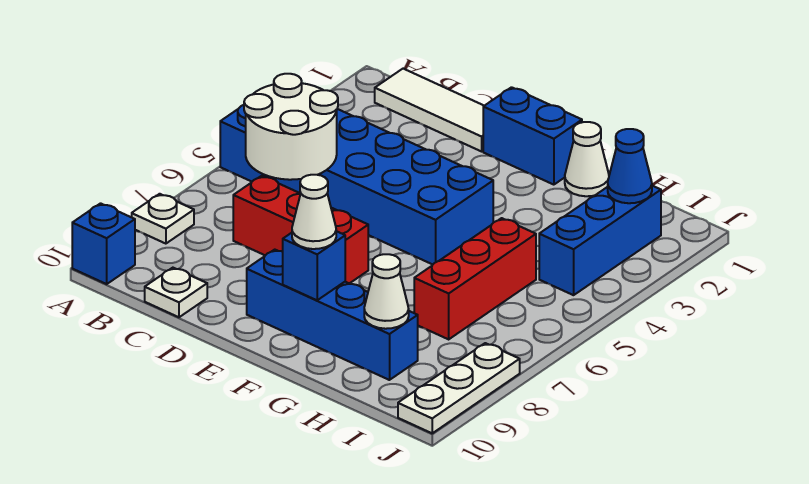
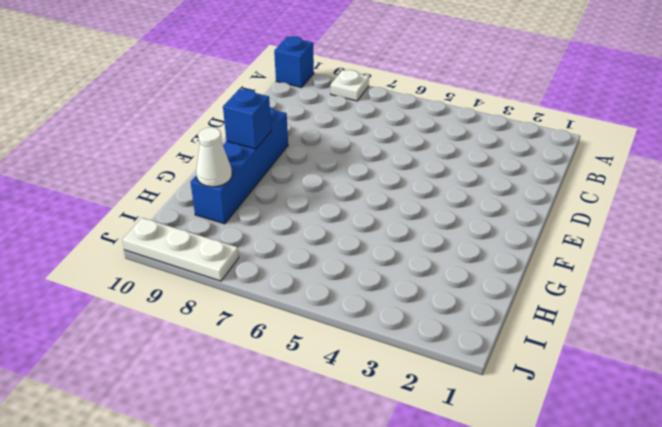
none -> blue 2x6 brick [220,105,493,265]
none -> white 1x3 tile [375,69,484,151]
none -> red 1x3 brick [233,176,368,284]

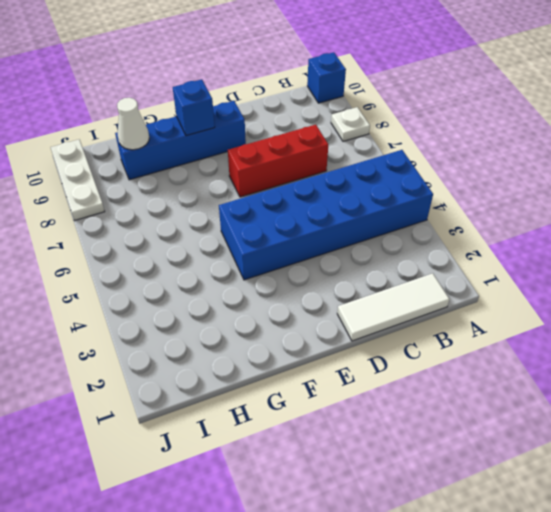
none -> white 1x1 plate [145,268,207,317]
none -> blue 1x2 brick [483,87,582,185]
none -> white 1x1 cone [565,122,609,196]

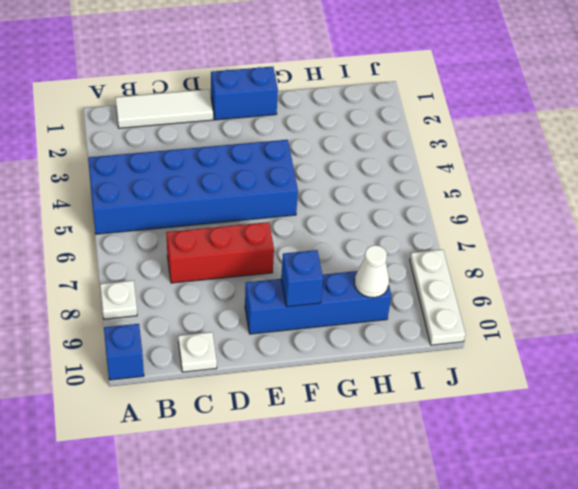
none -> white 1x1 cone [565,122,609,196]
none -> red 1x3 brick [414,218,536,339]
none -> blue 1x3 brick [539,186,661,295]

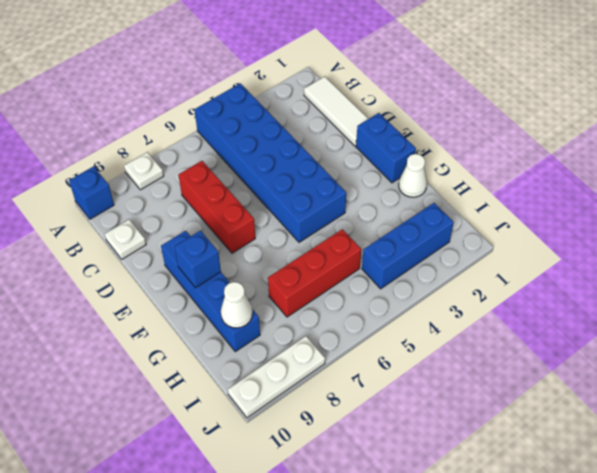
none -> white 2x2 round brick [244,74,338,180]
none -> blue 1x1 cone [608,129,652,203]
none -> white 1x1 cone [292,175,336,249]

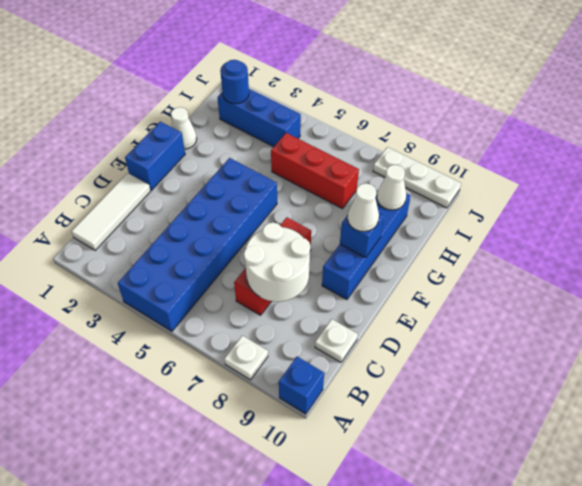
white 2x2 round brick [244,222,310,302] -> white 2x2 round brick moved to [244,74,338,180]
blue 1x1 round brick [220,60,249,104] -> blue 1x1 cone [608,129,652,203]

